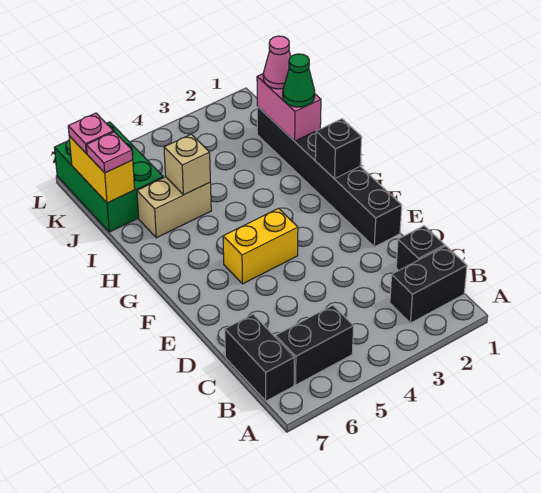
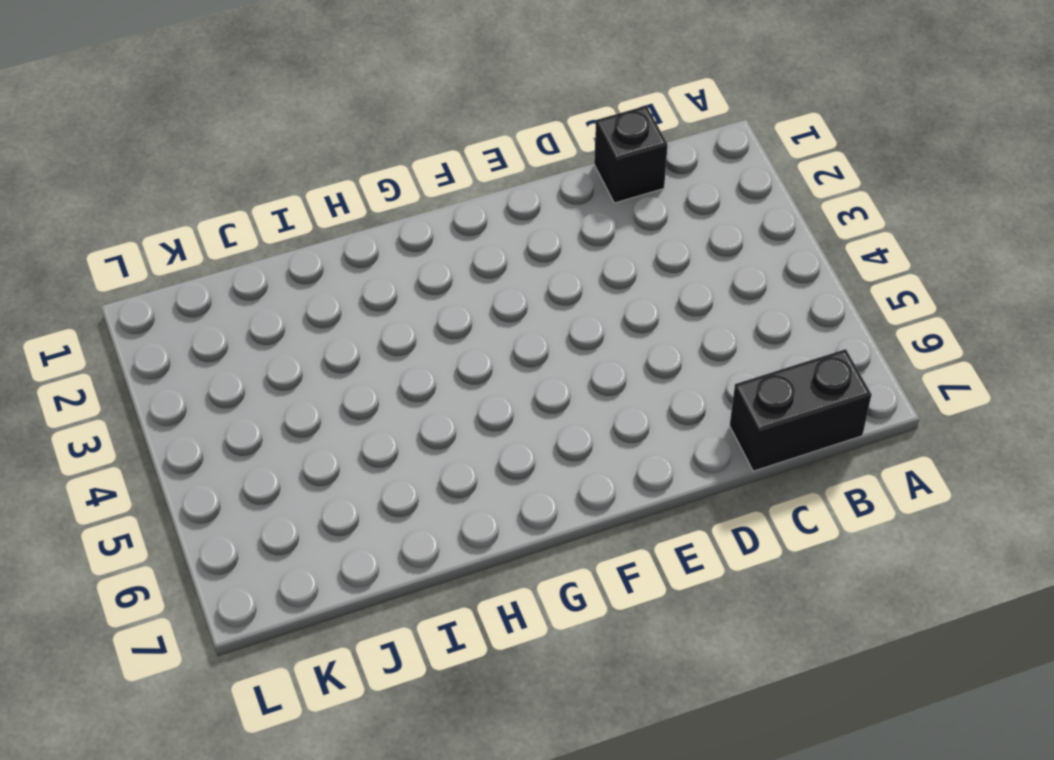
none -> black 1x2 brick [390,246,467,323]
none -> black 1x2 brick [276,305,354,385]
none -> black 1x6 brick [257,106,402,247]

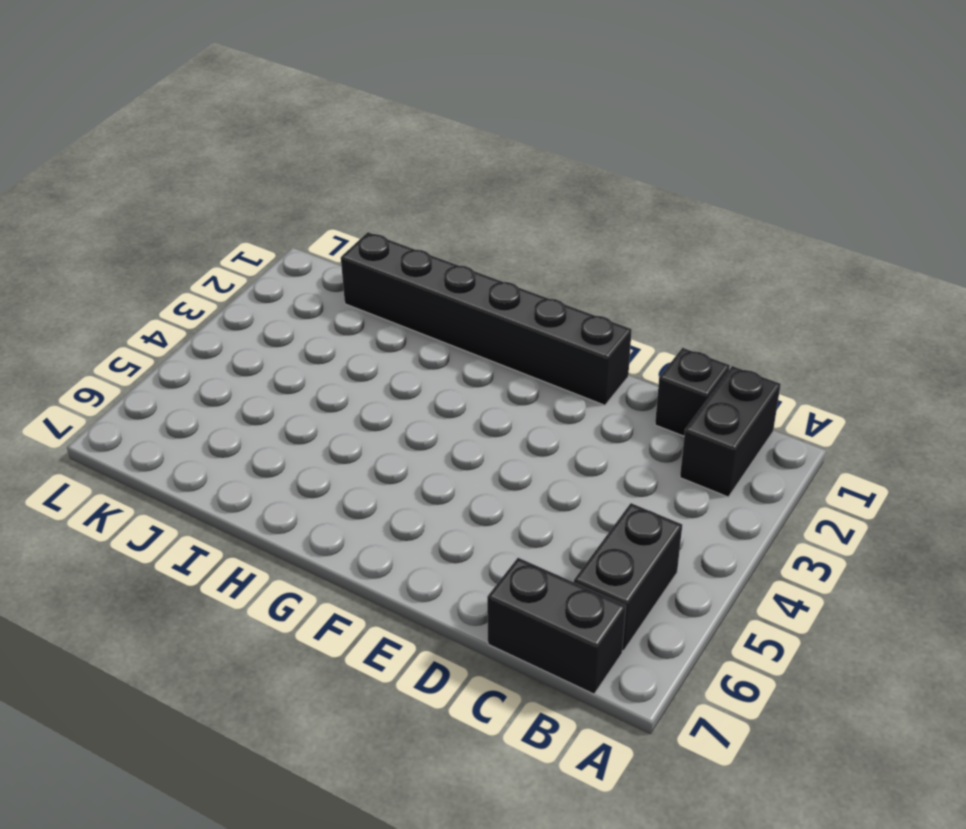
none -> yellow 1x2 brick [223,208,298,284]
none -> tan 1x2 brick [137,177,211,238]
none -> green 2x3 brick [54,122,163,232]

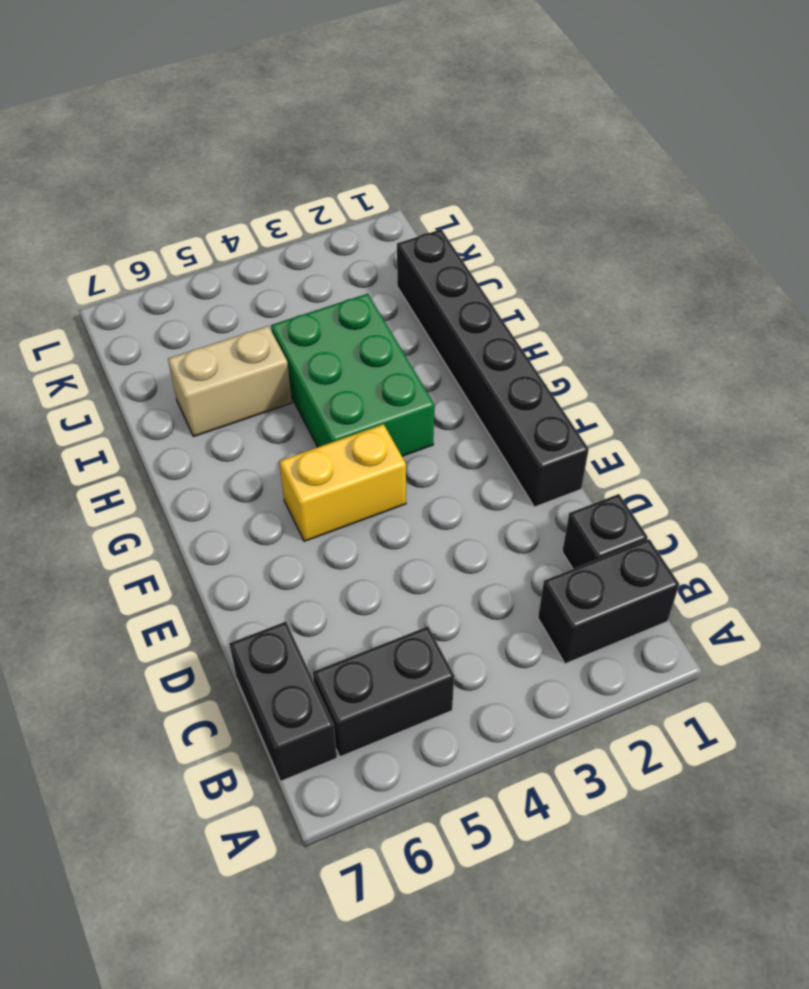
green 2x3 brick [271,294,434,456] -> green 2x3 brick moved to [54,122,163,232]
none -> black 1x1 brick [315,119,362,179]
none -> pink 1x2 brick [257,74,321,141]
none -> tan 1x1 brick [164,134,210,195]

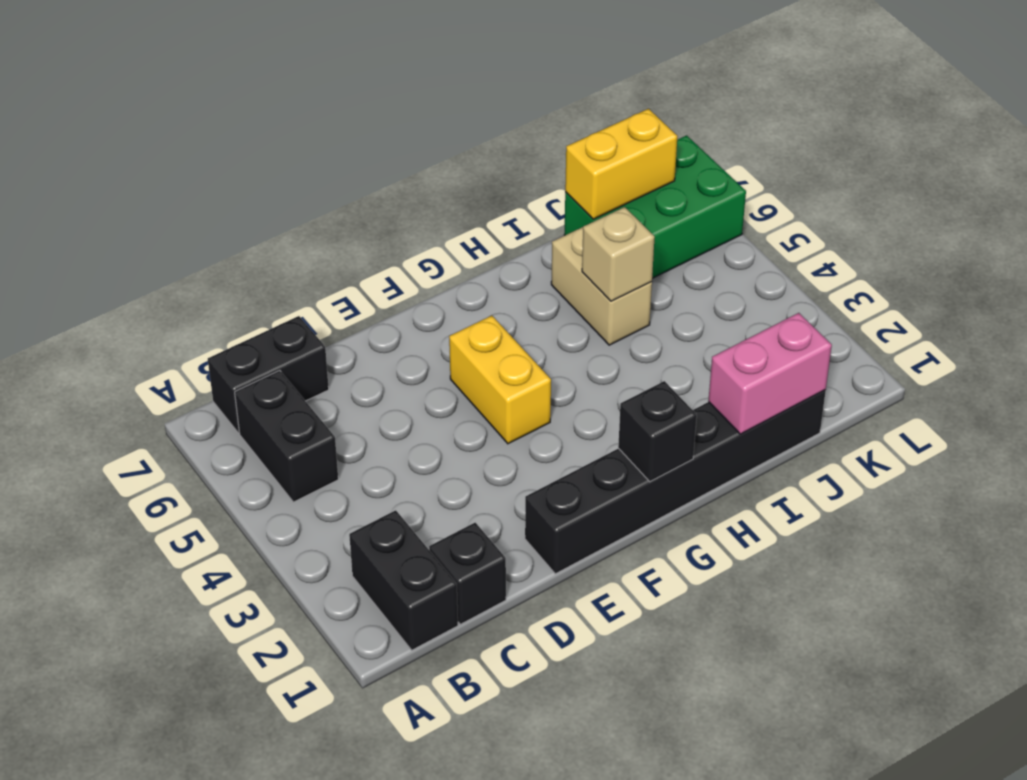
none -> green 1x1 cone [283,54,315,107]
none -> pink 1x1 cone [263,36,291,89]
none -> pink 1x1 plate [86,132,133,173]

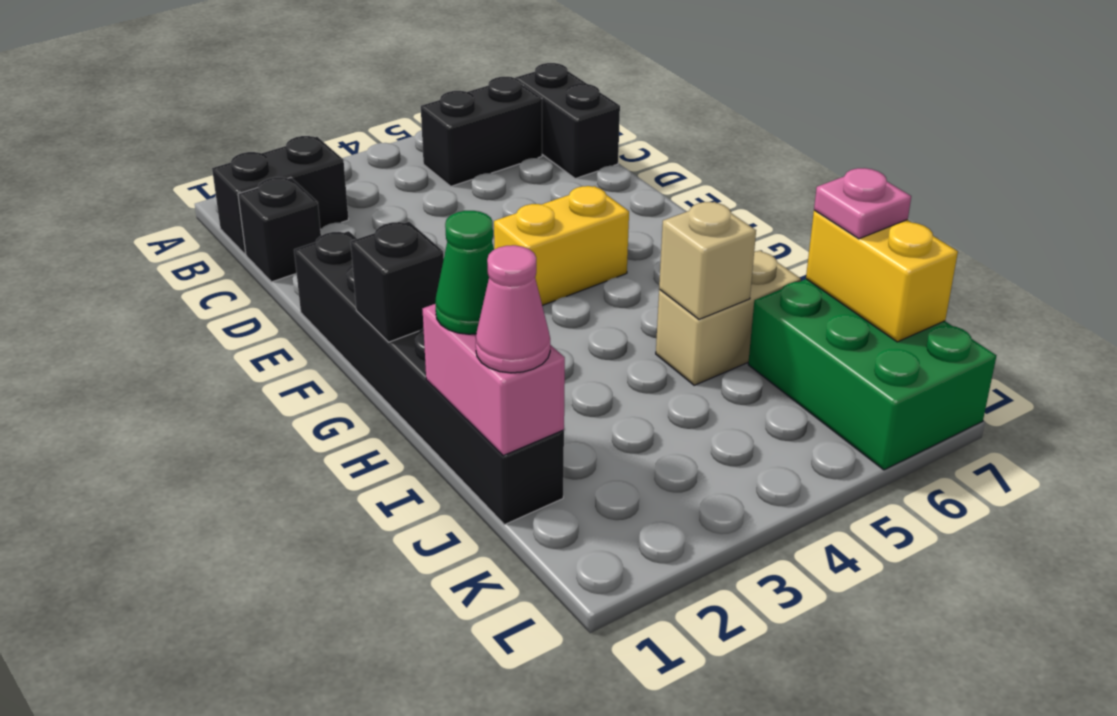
none -> pink 1x1 plate [68,113,114,153]

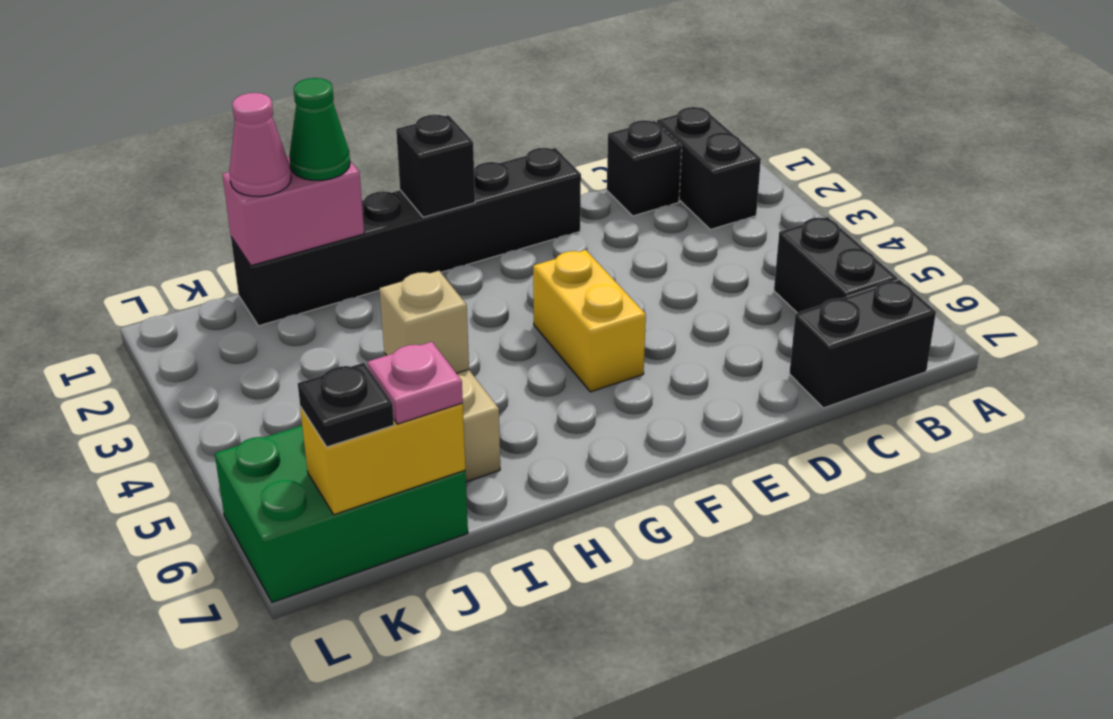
black 1x1 plate [298,363,394,447] -> pink 1x1 plate [68,113,114,153]

